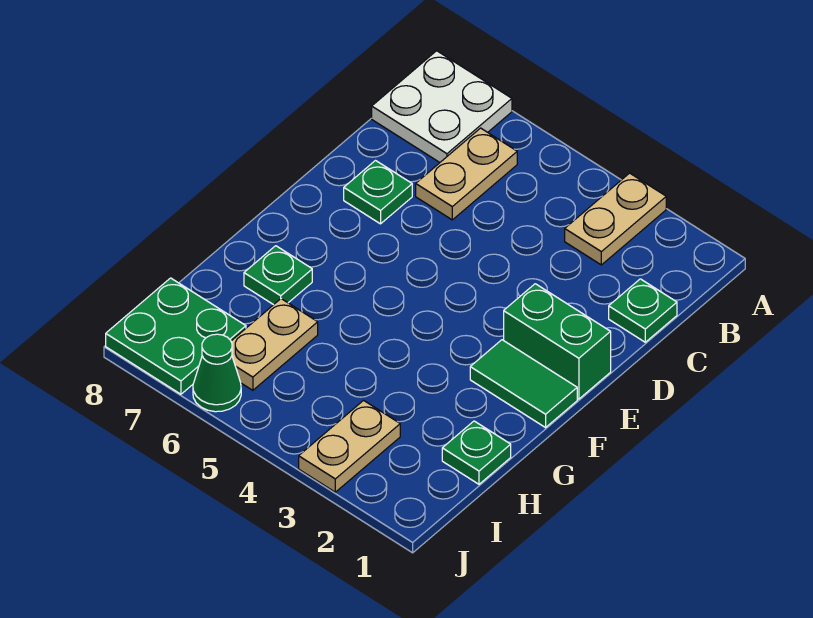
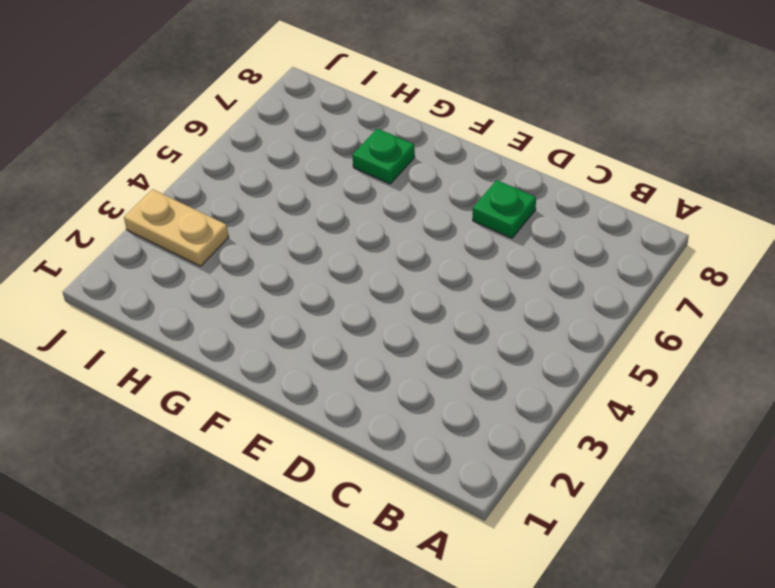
none -> tan 1x2 plate [565,173,666,265]
none -> white 2x2 plate [372,51,512,162]
none -> tan 1x2 plate [416,128,517,220]

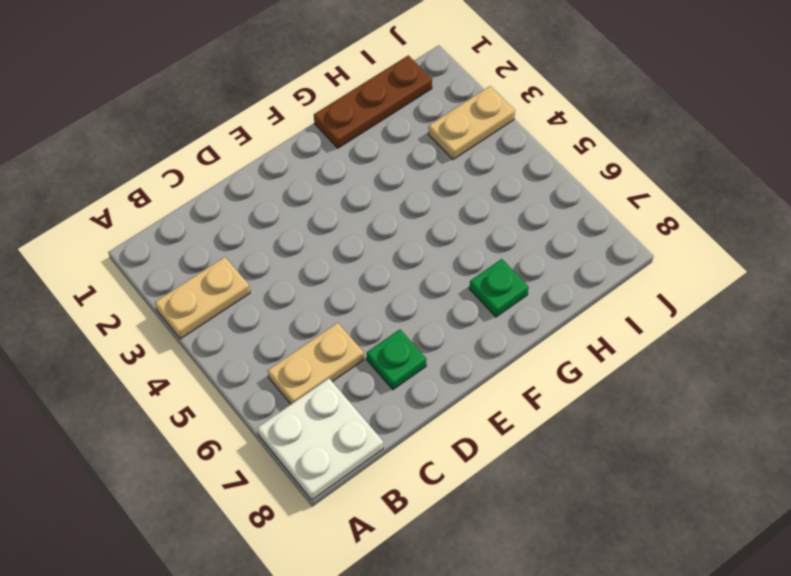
brown 1x3 plate [314,55,432,148] -> green 1x1 plate [442,421,511,484]
none -> green 1x1 plate [609,279,677,342]
none -> green 1x2 brick [504,284,611,399]
none -> green 1x2 tile [470,340,577,428]

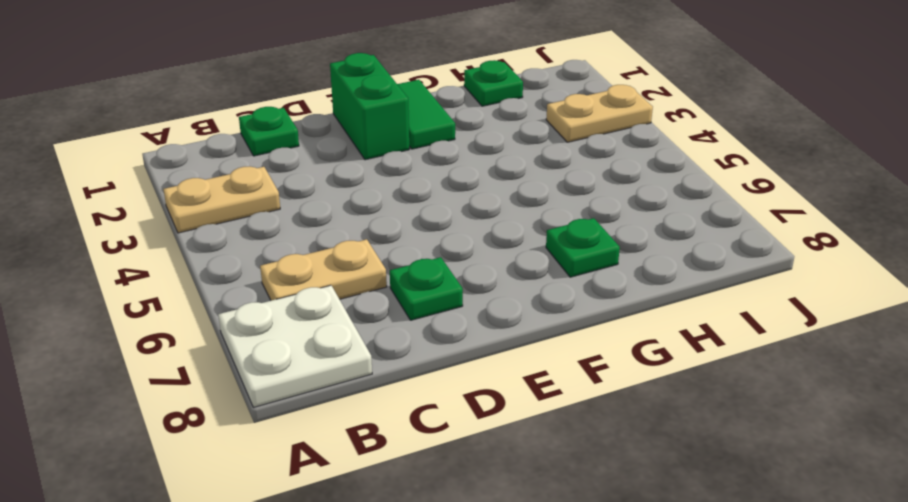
none -> tan 1x2 plate [231,299,318,390]
none -> green 2x2 plate [106,278,246,394]
none -> green 1x1 cone [193,334,241,412]

